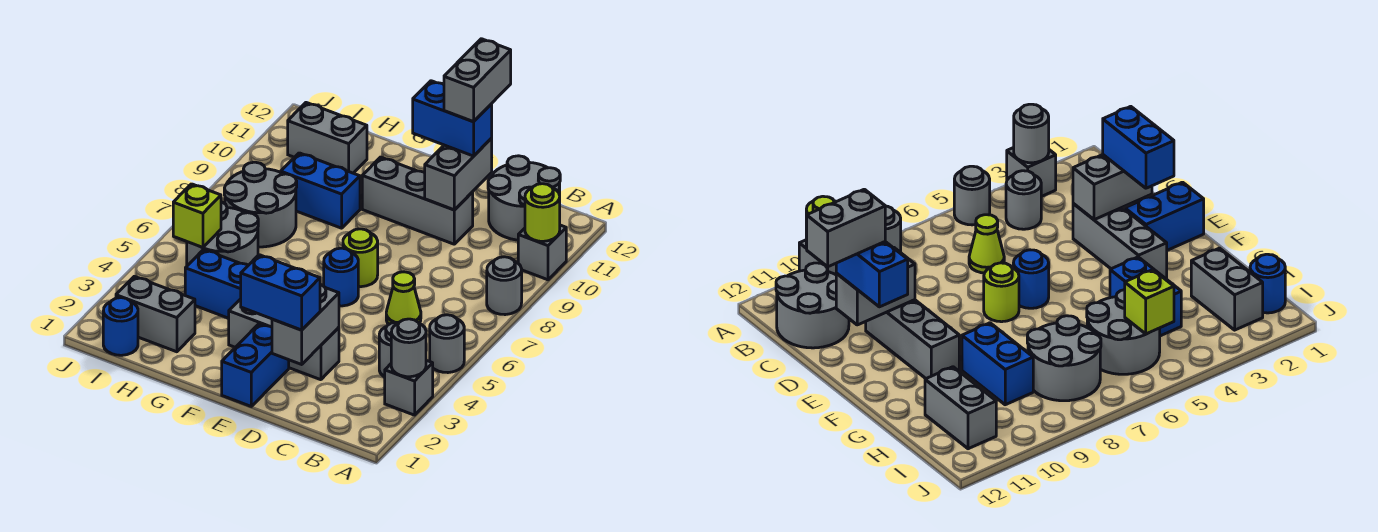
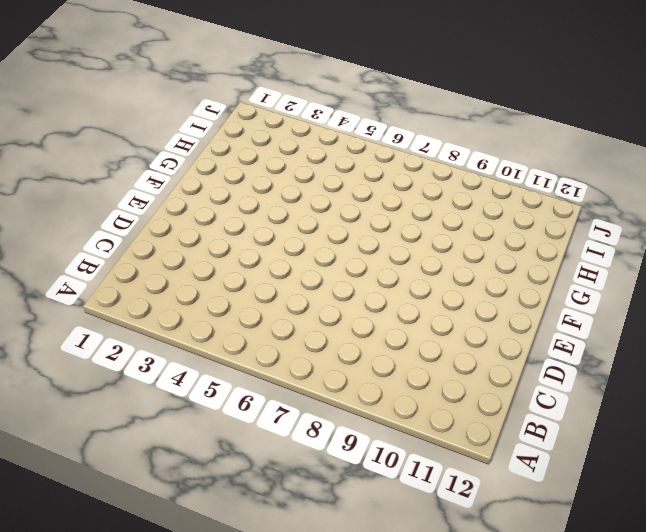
none -> grey 1x1 brick [385,360,433,415]
none -> grey 1x1 round brick [430,315,464,373]
none -> grey 1x1 round brick [487,257,522,315]

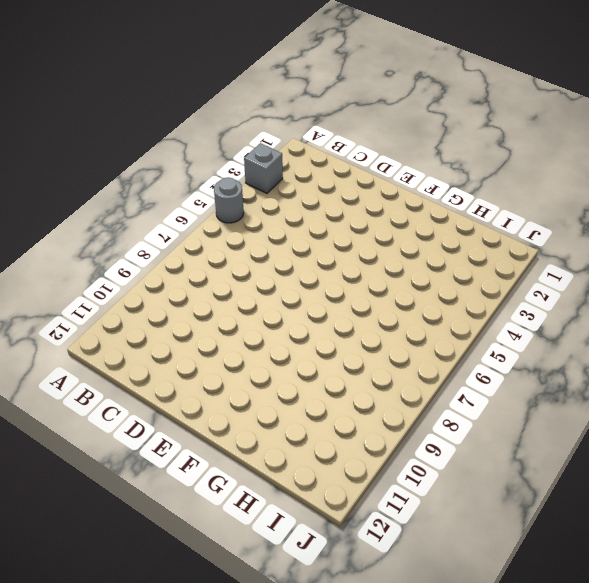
none -> grey 1x1 round brick [487,257,522,315]
none -> grey 1x1 brick [518,225,566,280]
none -> grey 1x1 round brick [379,322,398,377]

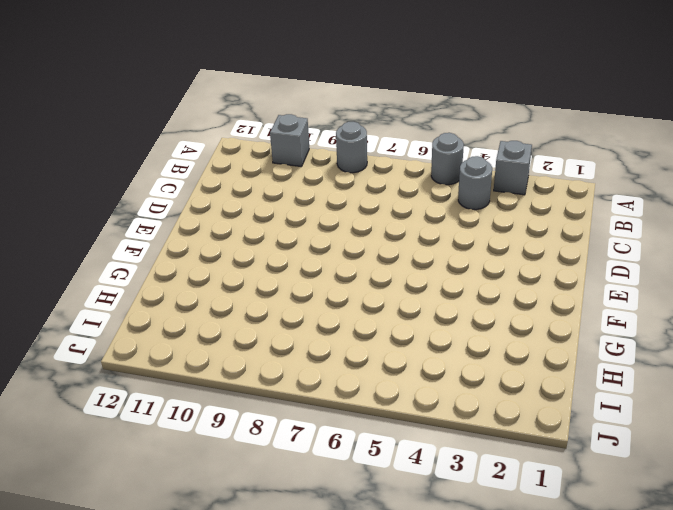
none -> grey 2x2 round brick [488,156,560,240]
none -> lime 1x1 cone [386,272,421,324]
none -> grey 1x3 brick [229,299,339,380]

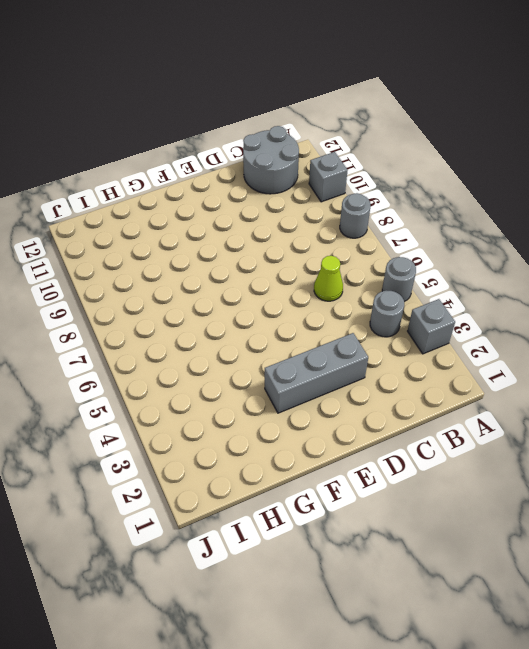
none -> grey 1x3 brick [362,157,473,244]
none -> blue 1x2 brick [222,324,289,406]
none -> blue 1x1 round brick [324,248,358,306]

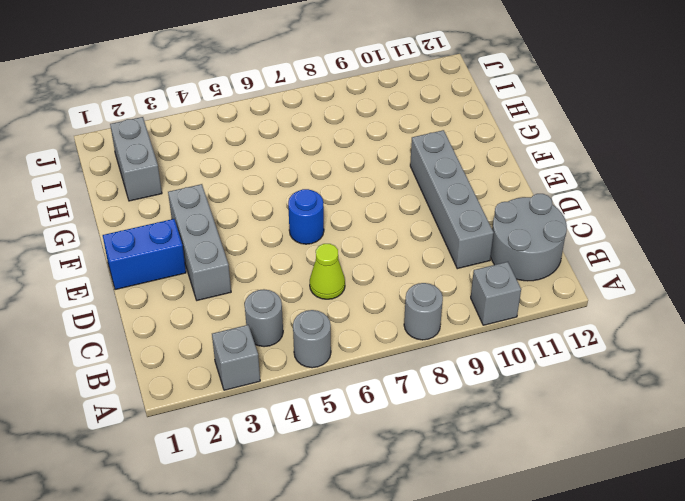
grey 1x4 brick [410,130,494,269] -> grey 1x3 brick [362,157,473,244]
none -> lime 1x1 round brick [343,229,378,287]
none -> blue 1x2 brick [185,250,248,318]
none -> blue 1x2 brick [281,153,360,228]

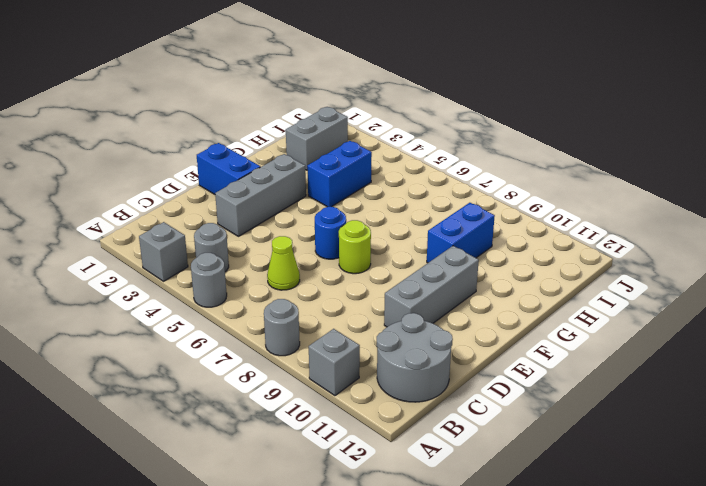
none -> grey 2x2 round brick [187,202,258,266]
none -> grey 2x2 round brick [224,162,297,247]
none -> grey 1x2 brick [288,103,367,173]

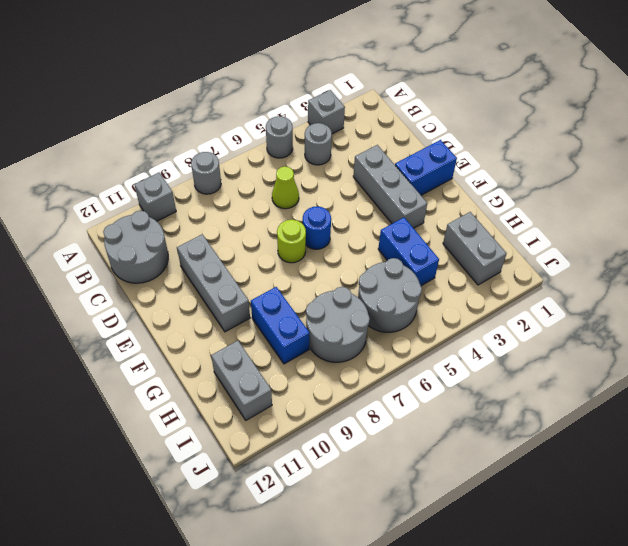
none -> blue 1x1 round brick [103,298,138,355]
none -> grey 1x1 round brick [391,319,426,377]
none -> lime 1x1 round brick [525,184,560,241]

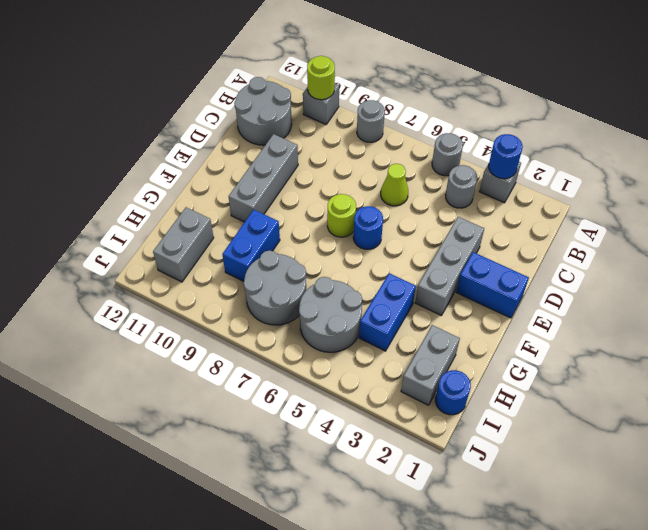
blue 1x1 round brick [489,134,523,179] -> grey 1x1 round brick [391,319,426,377]
none -> grey 1x2 brick [272,284,339,364]
none -> grey 1x2 brick [425,138,492,210]
none -> lime 1x1 brick [173,184,221,248]

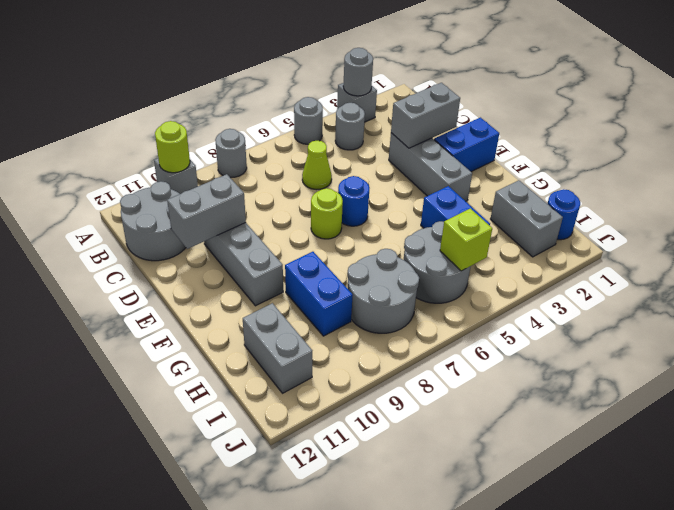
none -> blue 1x2 brick [241,255,320,330]
none -> blue 1x2 brick [413,81,492,156]
none -> grey 1x2 brick [444,39,511,122]

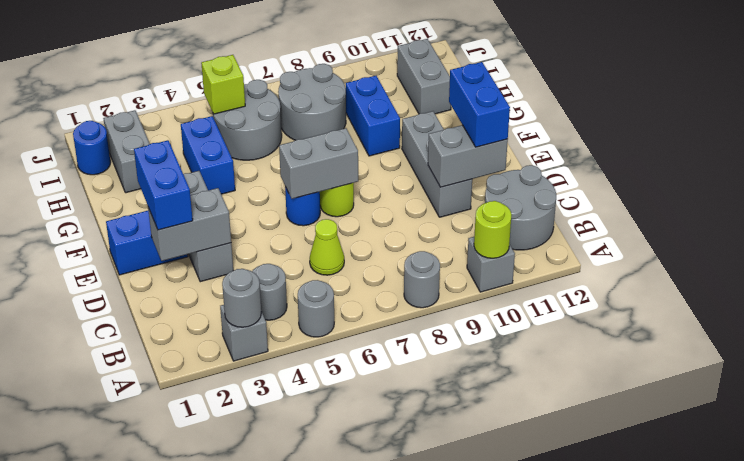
grey 1x2 brick [279,128,358,199] -> grey 1x2 brick moved to [444,39,511,122]

